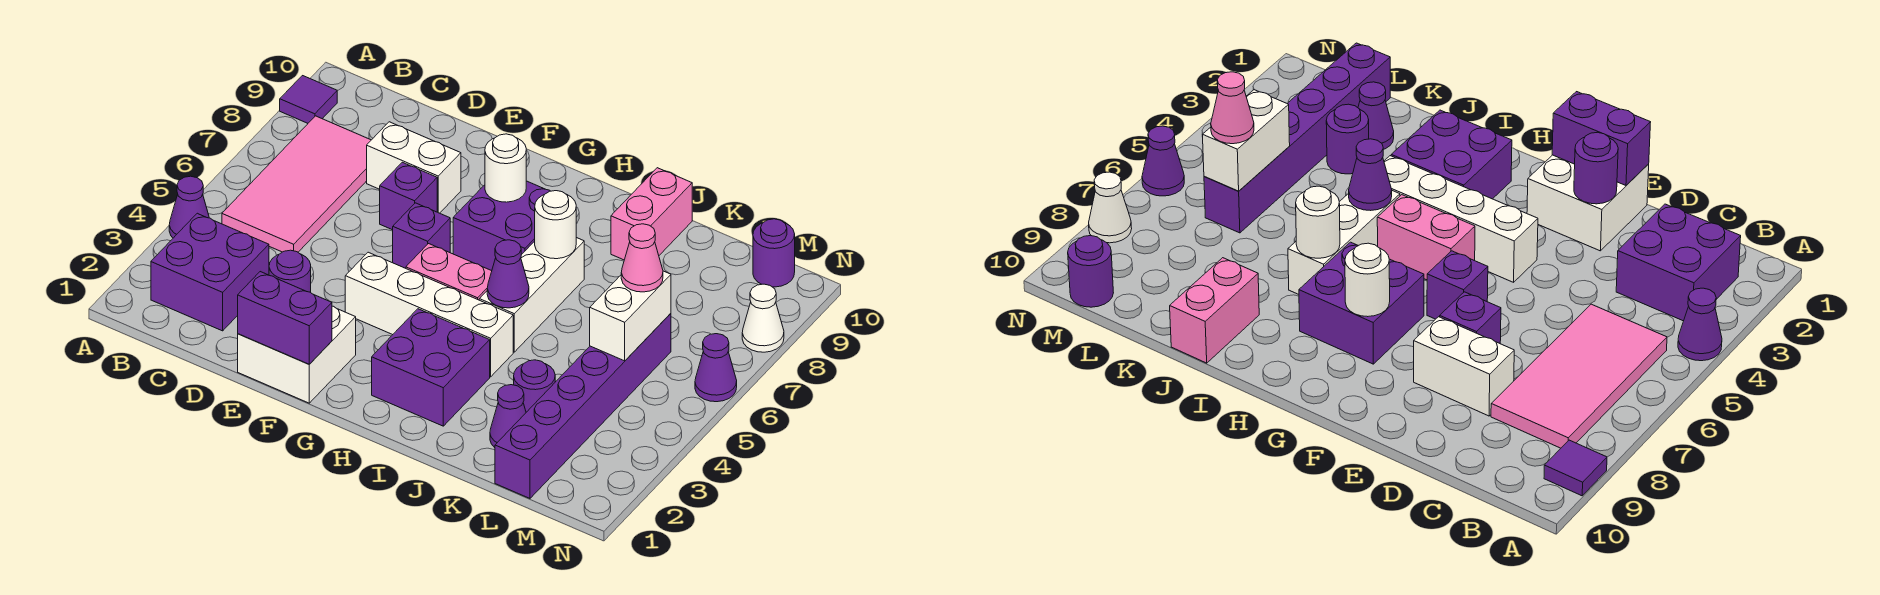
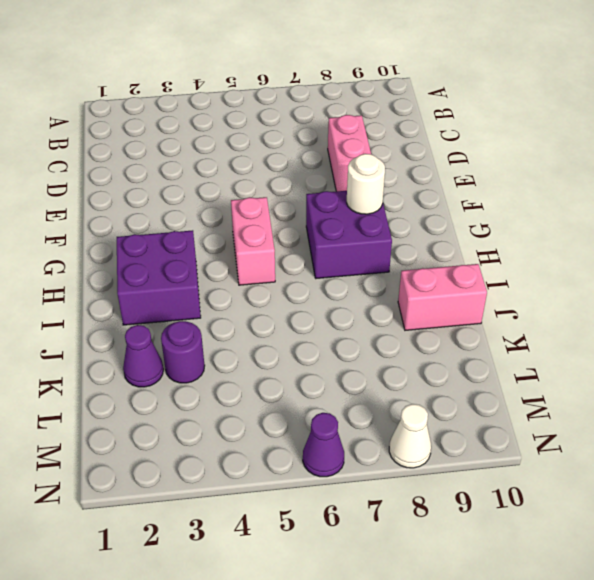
pink 1x2 brick [328,115,371,191] -> white 1x2 brick [367,122,461,213]
none -> purple 1x1 cone [169,176,209,238]
none -> purple 1x1 tile [280,76,337,123]
none -> purple 2x2 brick [151,213,269,331]

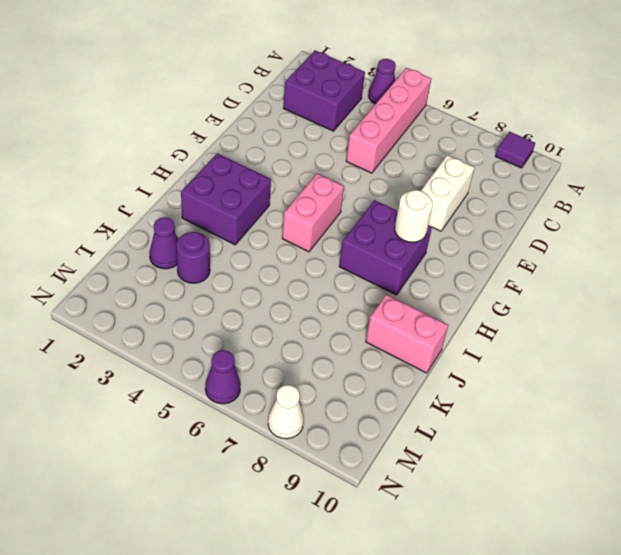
pink 1x4 brick [346,68,431,173] -> pink 2x4 tile [222,116,371,252]
none -> white 2x2 brick [238,306,356,403]
none -> purple 1x1 brick [380,162,437,230]
none -> white 1x4 brick [345,252,513,377]

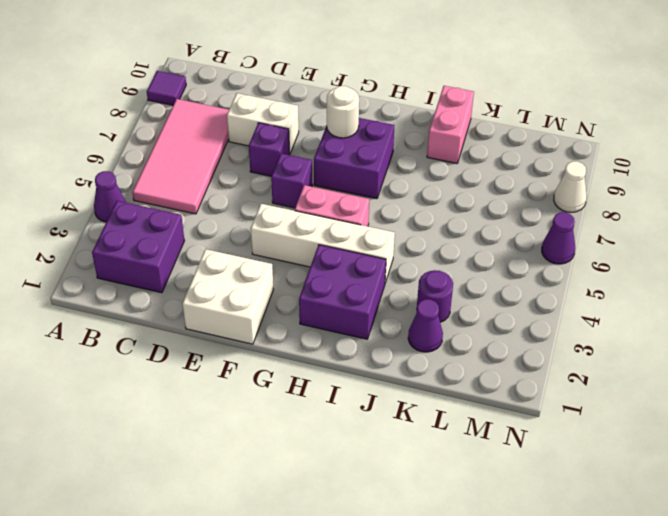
none -> white 1x3 brick [479,238,584,352]
none -> purple 1x6 brick [495,313,671,498]
none -> purple 1x1 round brick [753,219,795,287]

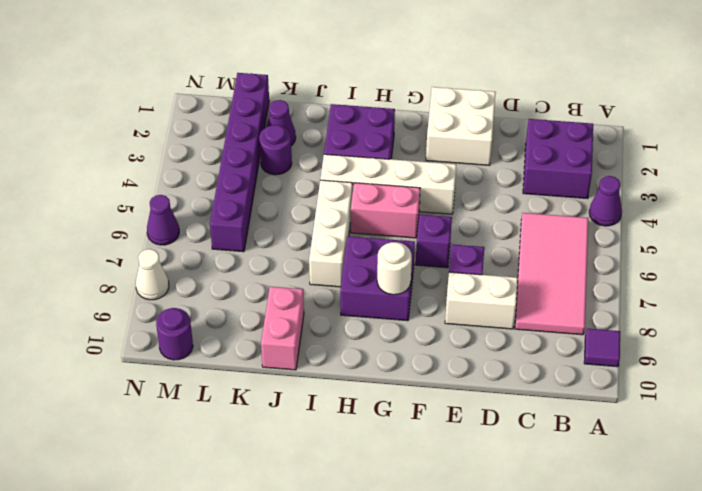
none -> purple 1x2 brick [238,272,332,364]
none -> purple 1x1 round brick [269,250,311,292]
none -> purple 1x1 cone [487,240,529,308]

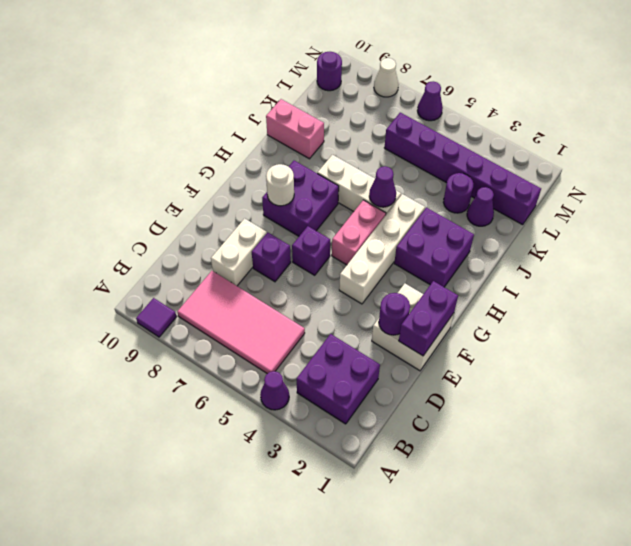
none -> white 1x1 round brick [535,191,576,259]
none -> white 1x2 brick [590,271,671,361]
none -> pink 1x1 cone [621,224,663,292]

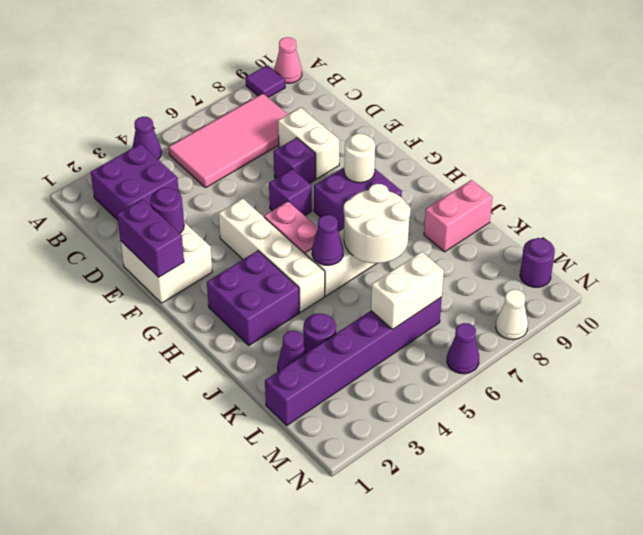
pink 1x1 cone [274,37,302,83] -> pink 1x1 cone moved to [621,224,663,292]
white 2x2 round brick [344,184,411,263] -> white 1x1 round brick [535,191,576,259]

